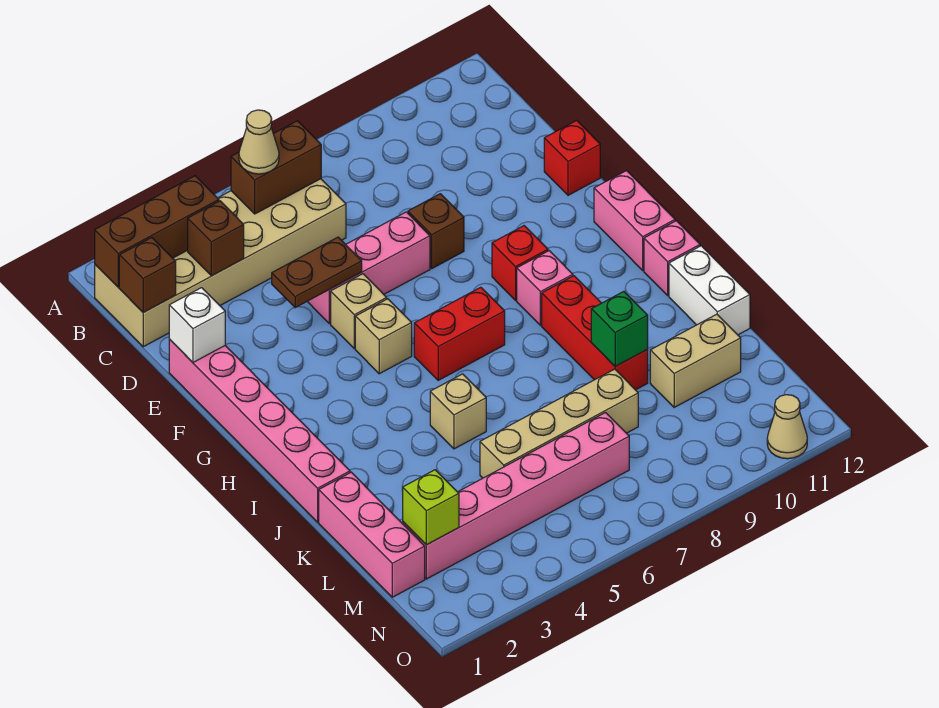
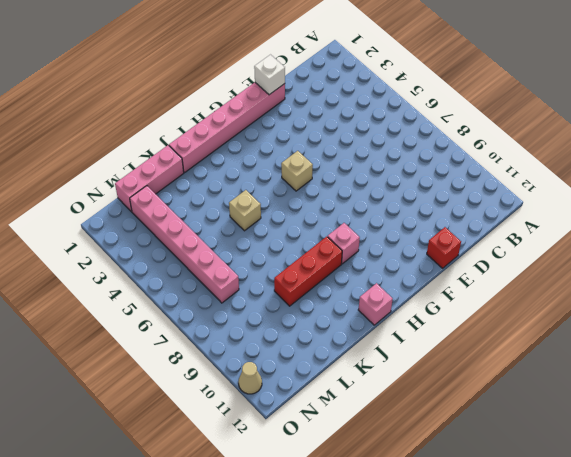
none -> tan 2x6 brick [95,179,346,347]
none -> pink 1x3 brick [307,212,430,324]
none -> brown 1x1 brick [408,194,464,268]

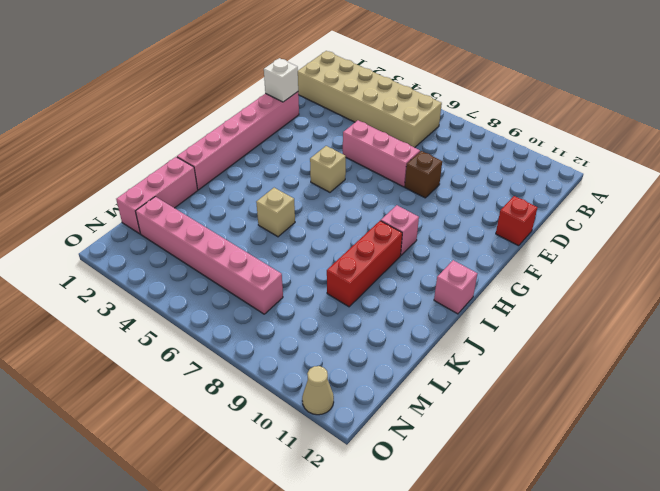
none -> tan 1x1 brick [331,274,387,349]
none -> red 1x1 brick [492,226,548,300]
none -> pink 1x2 brick [594,171,675,270]

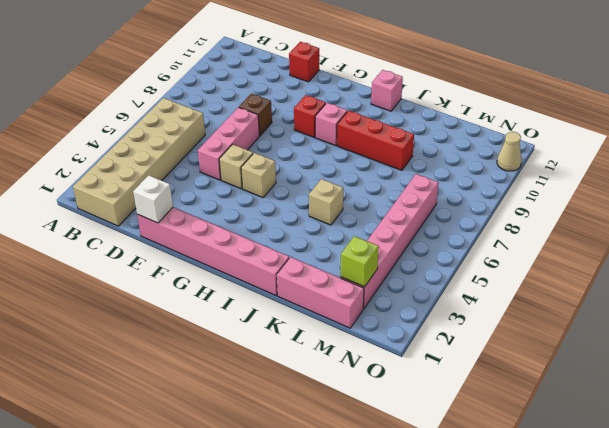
none -> pink 1x2 brick [594,171,675,270]
none -> red 1x2 brick [414,287,505,380]
none -> white 1x2 brick [669,246,750,335]

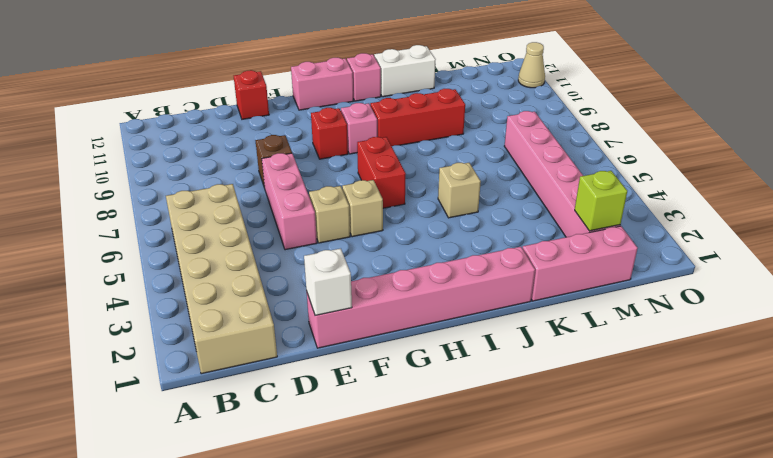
none -> tan 1x4 brick [480,369,638,478]
none -> tan 1x2 brick [650,314,741,407]
none -> brown 1x3 brick [95,176,219,287]

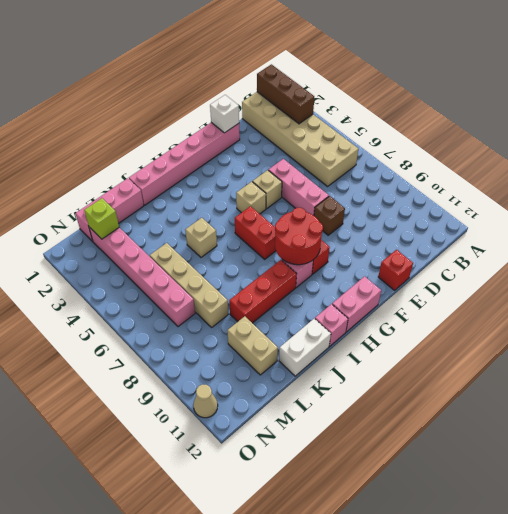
red 2x2 round brick [275,208,323,265] -> none
none -> brown 1x2 brick [231,121,321,214]
none -> brown 1x1 brick [119,238,176,312]
none -> brown 1x1 brick [188,201,244,276]

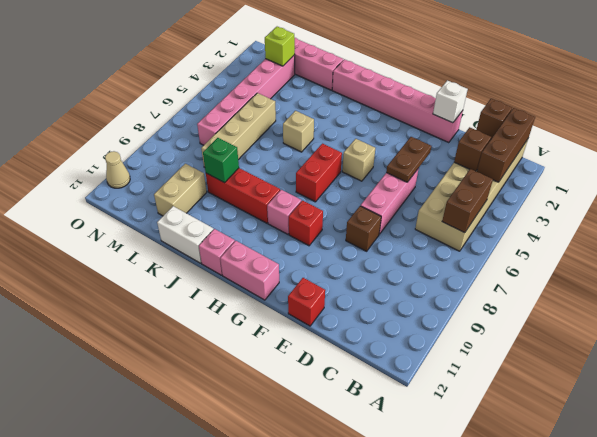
none -> tan 1x1 brick [331,274,387,349]
none -> tan 1x1 cone [239,110,279,174]

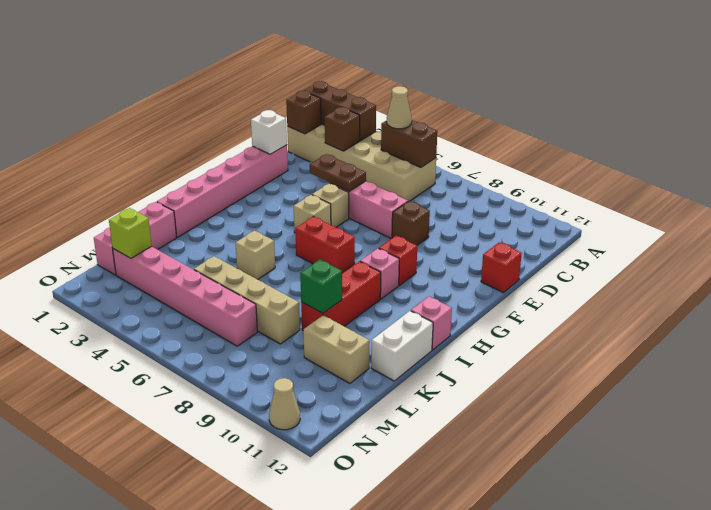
none -> pink 1x2 brick [594,171,675,270]

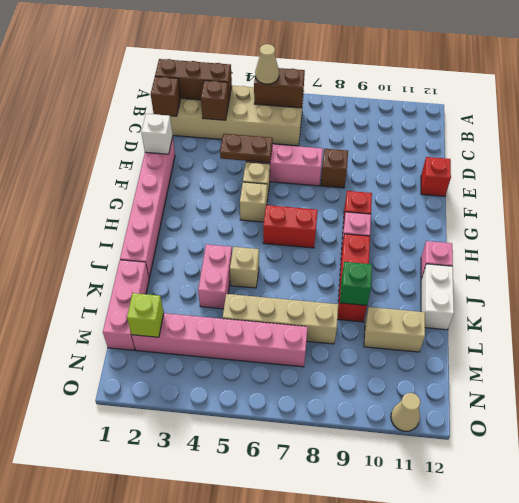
pink 1x2 brick [198,244,232,309] -> pink 1x2 brick moved to [594,171,675,270]

